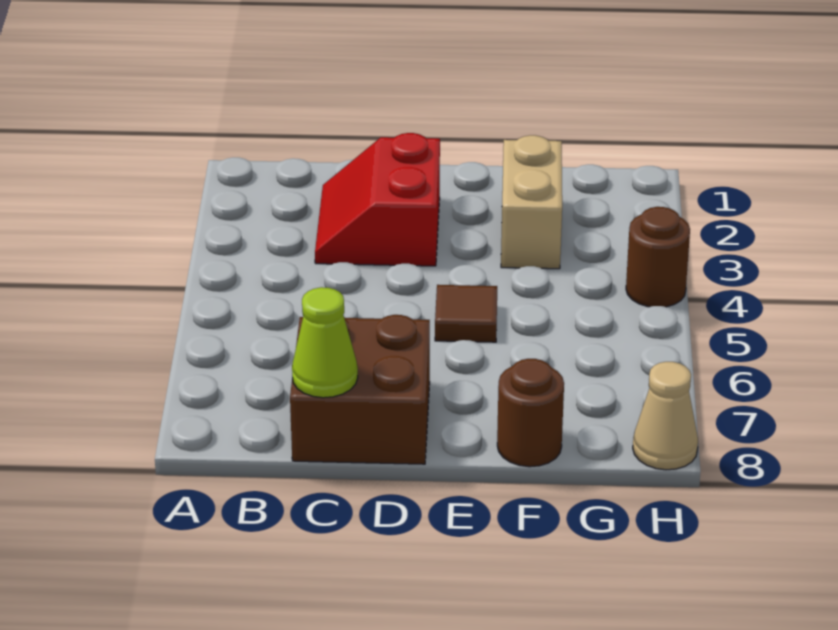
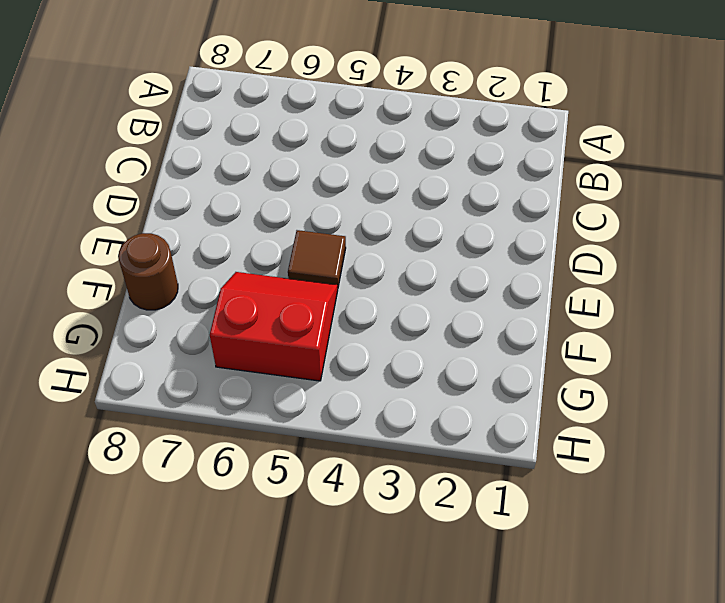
red 2x2 slope [210,272,338,381] -> red 2x2 slope moved to [315,133,440,266]
none -> brown 2x2 brick [290,315,430,464]
none -> tan 1x2 brick [501,135,562,269]

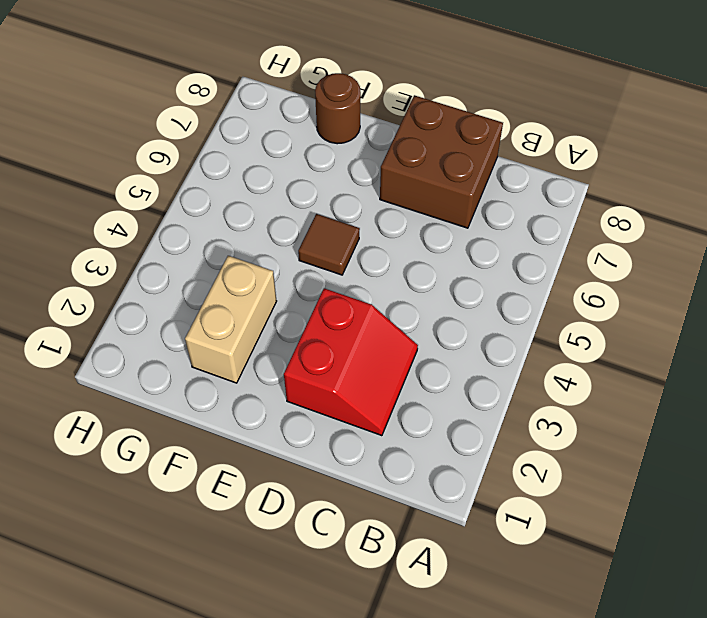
none -> brown 1x1 round brick [626,207,690,307]
none -> tan 1x1 cone [633,362,698,470]

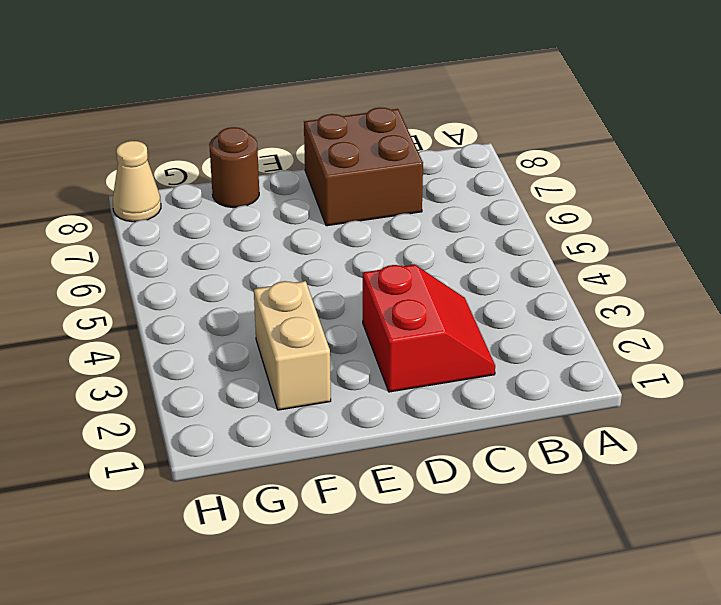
none -> brown 1x1 tile [435,285,497,342]
none -> brown 1x1 round brick [626,207,690,307]

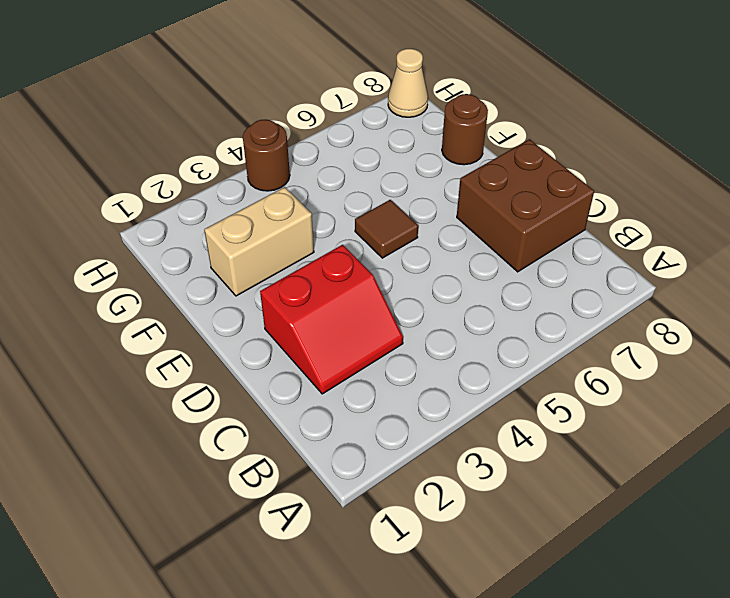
none -> lime 1x1 cone [292,287,358,398]

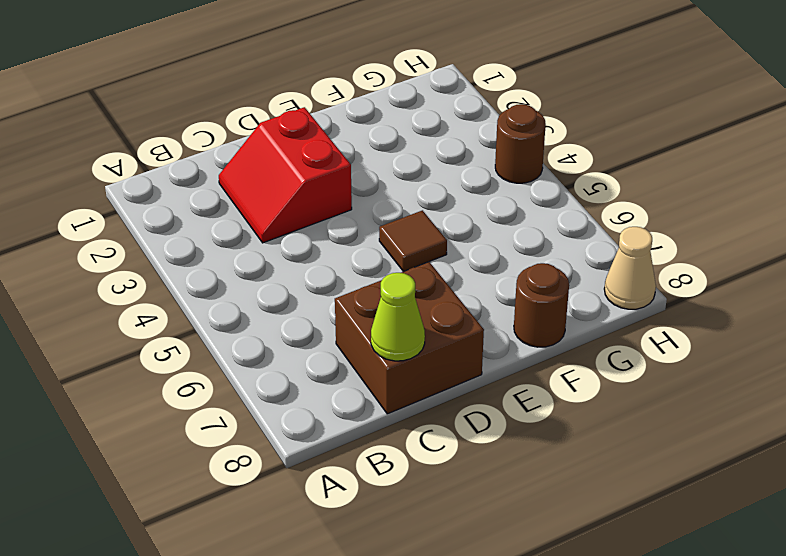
none -> tan 1x2 brick [501,135,562,269]

